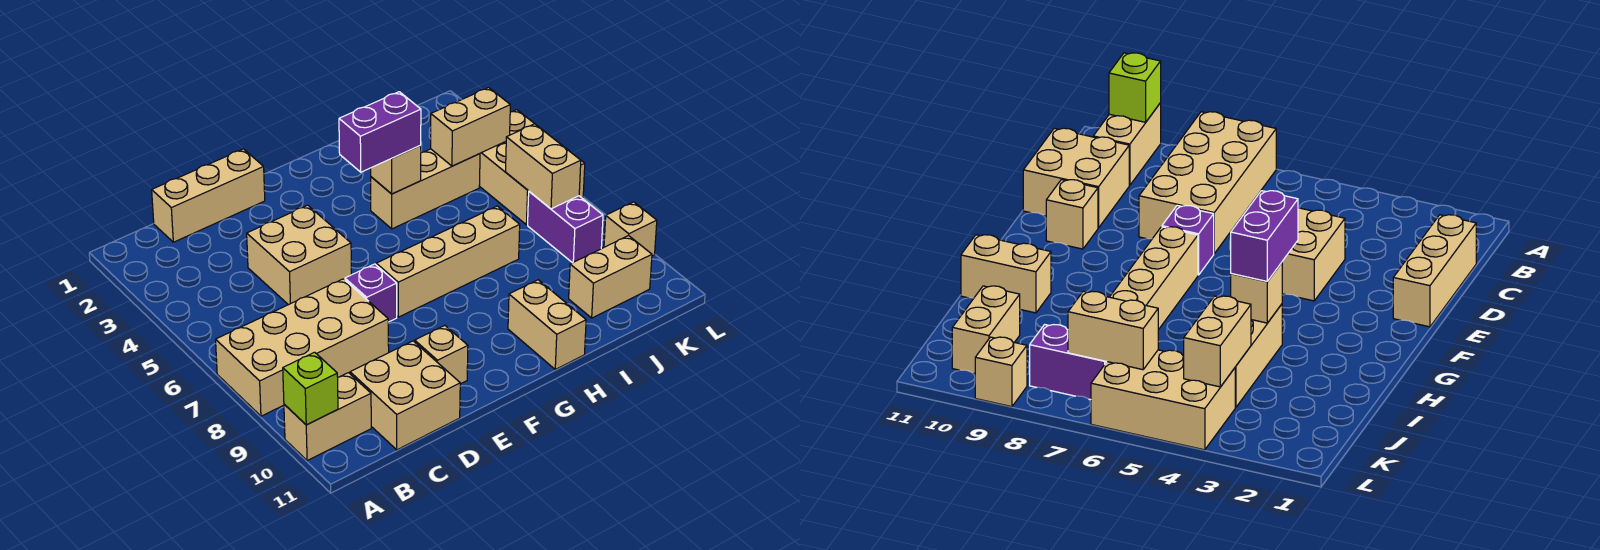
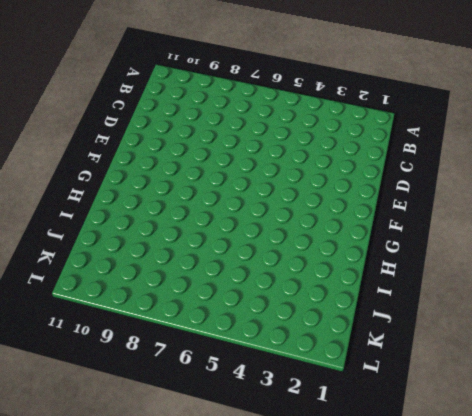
none -> tan 2x4 brick [216,279,389,416]
none -> tan 1x2 brick [284,373,371,461]
none -> tan 1x3 brick [152,149,265,242]

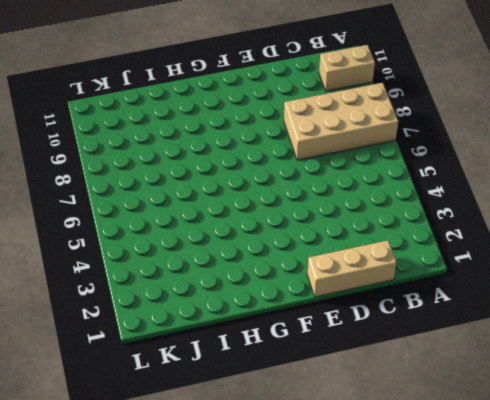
none -> tan 2x2 brick [350,341,460,450]
none -> tan 2x2 brick [247,205,351,305]
none -> purple 1x1 brick [345,264,397,322]

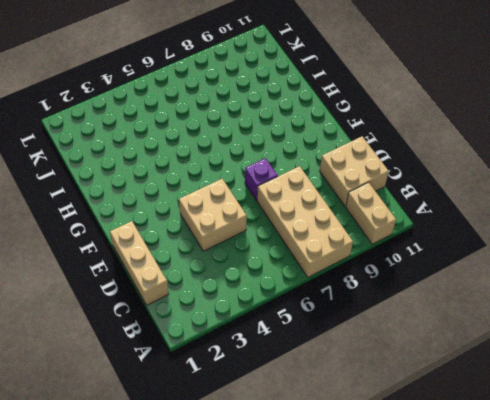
none -> tan 1x1 brick [415,326,468,384]
none -> tan 1x4 brick [376,206,520,317]
none -> tan 1x3 brick [371,149,480,229]

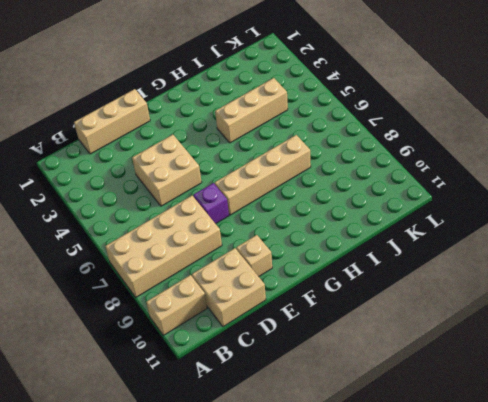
none -> tan 1x2 brick [508,280,586,369]
none -> tan 1x2 brick [569,236,652,318]
none -> tan 2x3 brick [479,110,585,225]

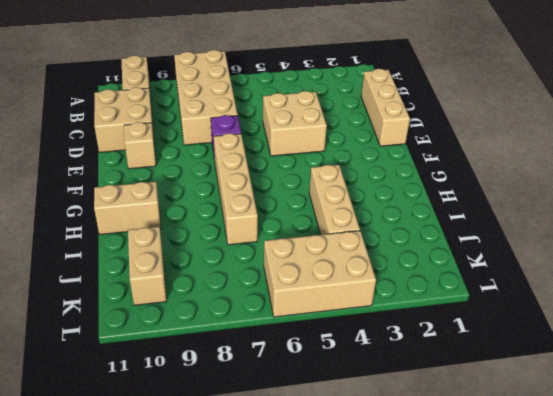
none -> purple 1x2 brick [528,192,603,263]
none -> tan 1x1 brick [604,202,657,256]
none -> lime 1x1 brick [283,352,338,425]

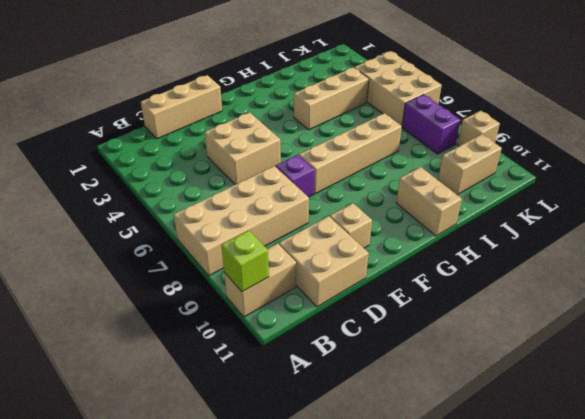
none -> tan 1x1 brick [371,146,421,194]
none -> tan 1x2 brick [431,88,510,166]
none -> tan 1x2 brick [506,124,581,209]

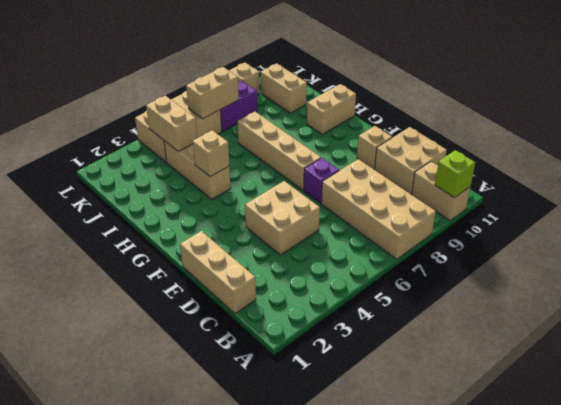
none -> purple 1x2 brick [339,92,421,172]

